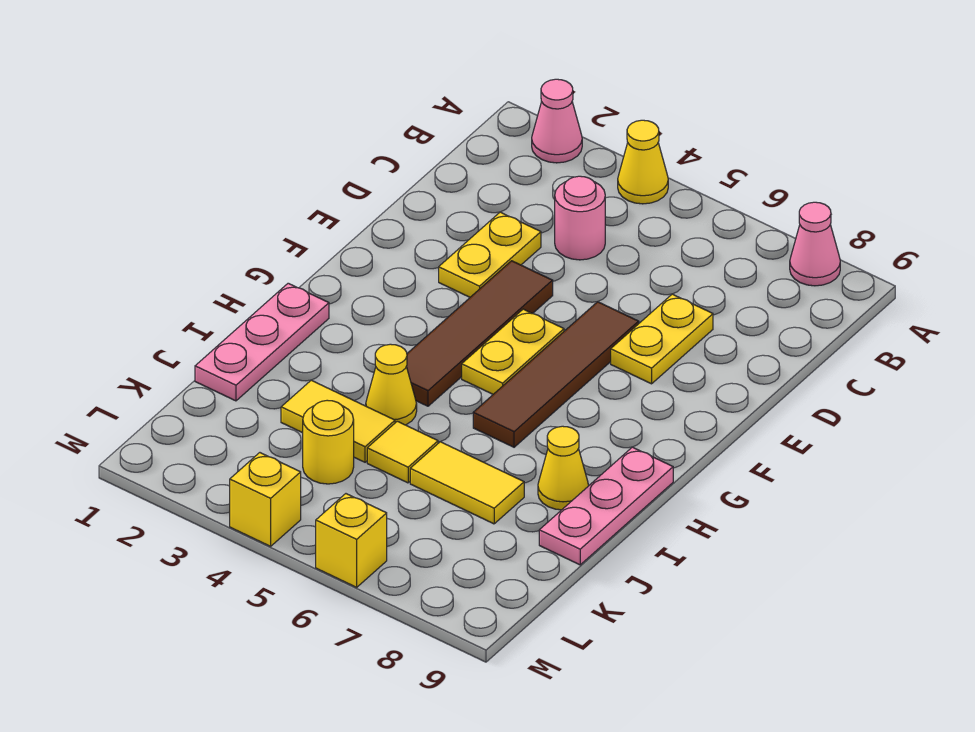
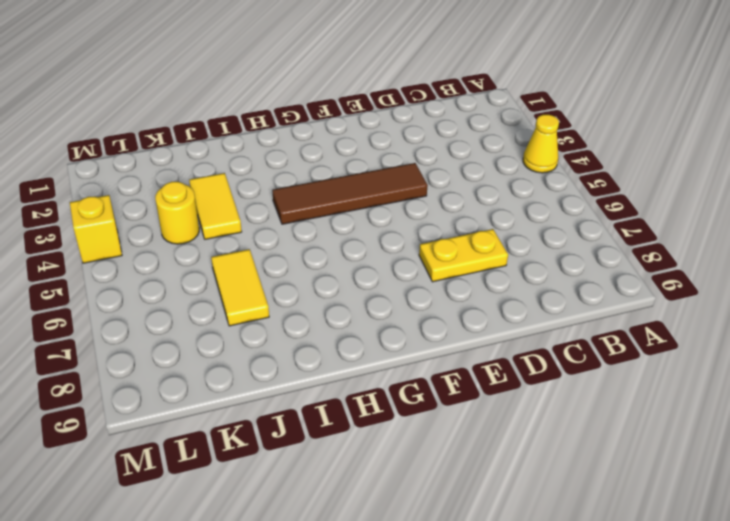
none -> pink 1x1 cone [532,79,582,163]
none -> pink 1x1 cone [790,202,840,286]
none -> pink 1x1 round brick [555,176,605,260]

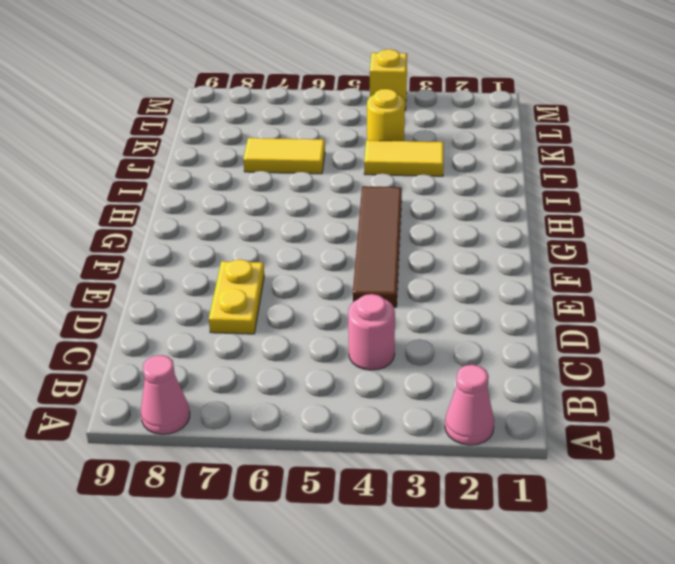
none -> yellow 1x1 cone [618,120,668,204]
none -> yellow 1x2 plate [439,212,541,297]
none -> brown 1x4 tile [473,302,639,447]

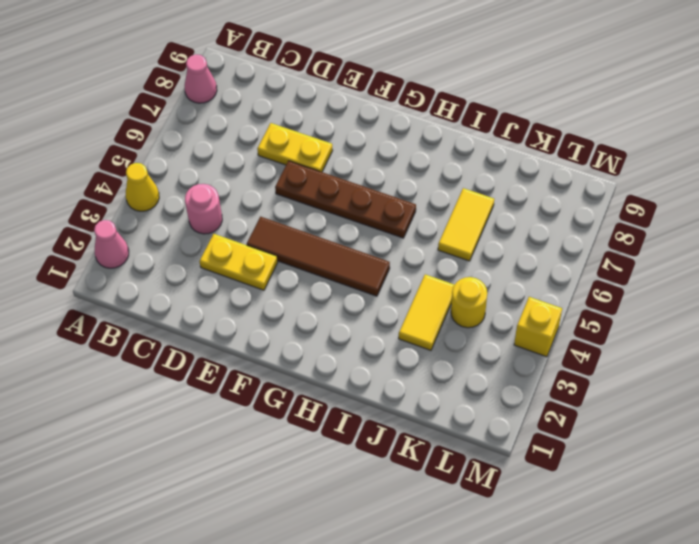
brown 1x4 plate [275,161,416,238] -> brown 1x4 tile [473,302,639,447]
none -> yellow 1x2 plate [462,309,564,394]
none -> pink 1x3 plate [195,283,329,401]
none -> pink 1x3 plate [539,447,673,565]

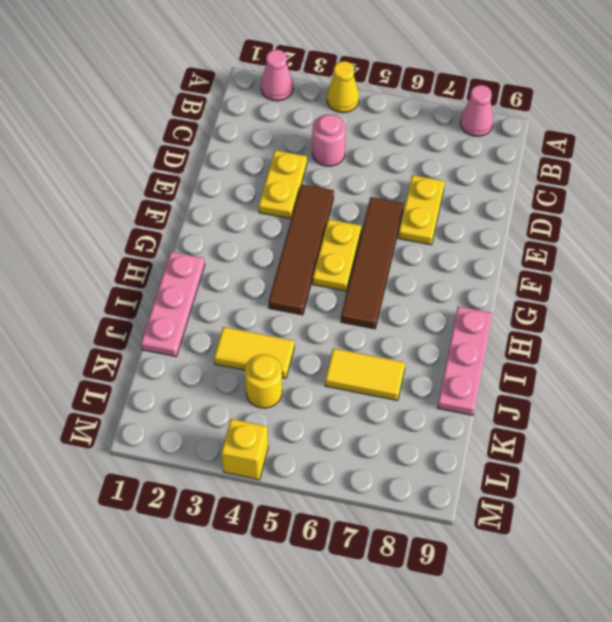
none -> yellow 1x1 cone [366,344,417,425]
none -> yellow 1x1 cone [538,426,589,510]
none -> yellow 1x1 tile [367,421,438,483]

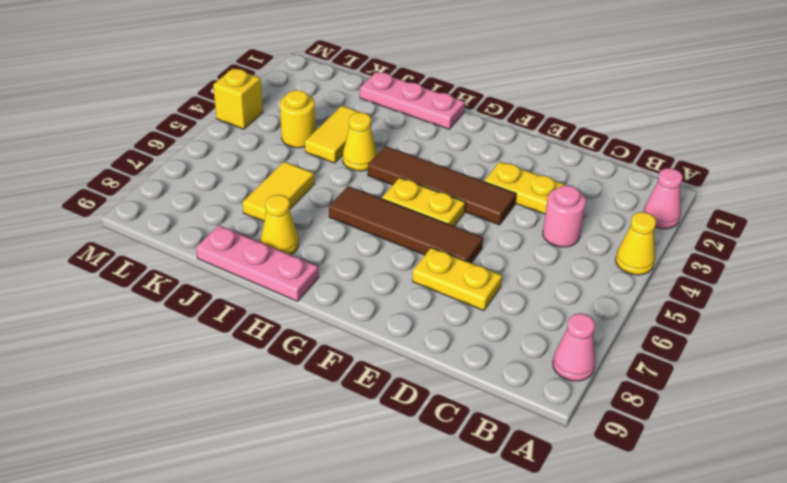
none -> yellow 1x1 tile [367,421,438,483]
none -> yellow 1x1 brick [316,494,387,587]

